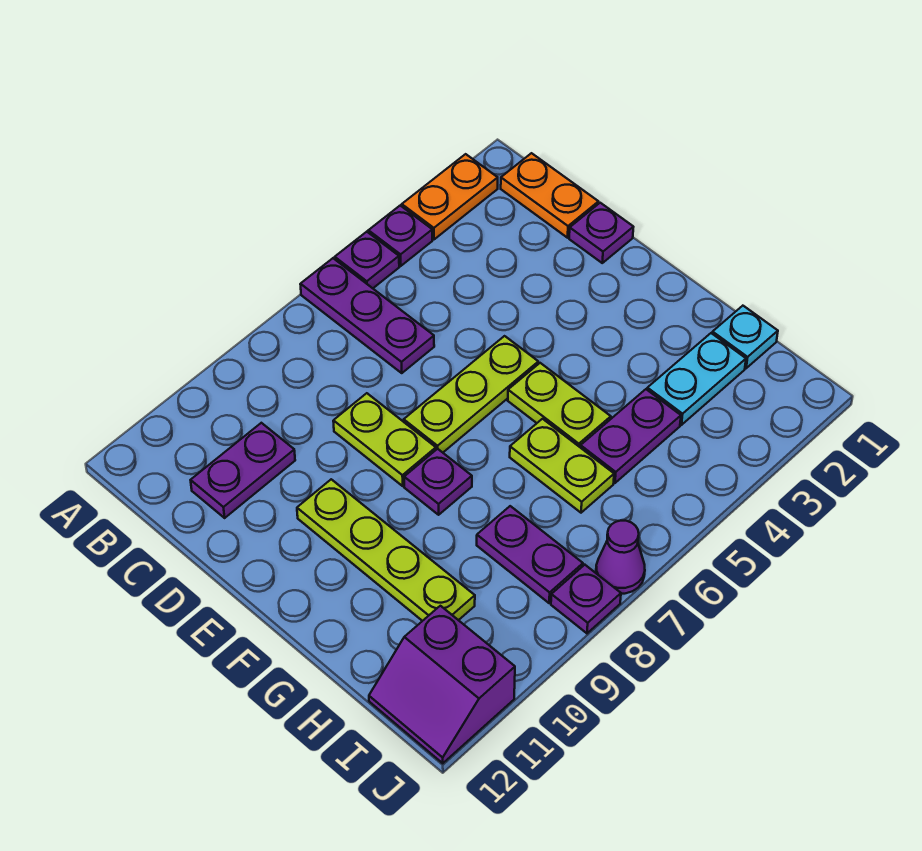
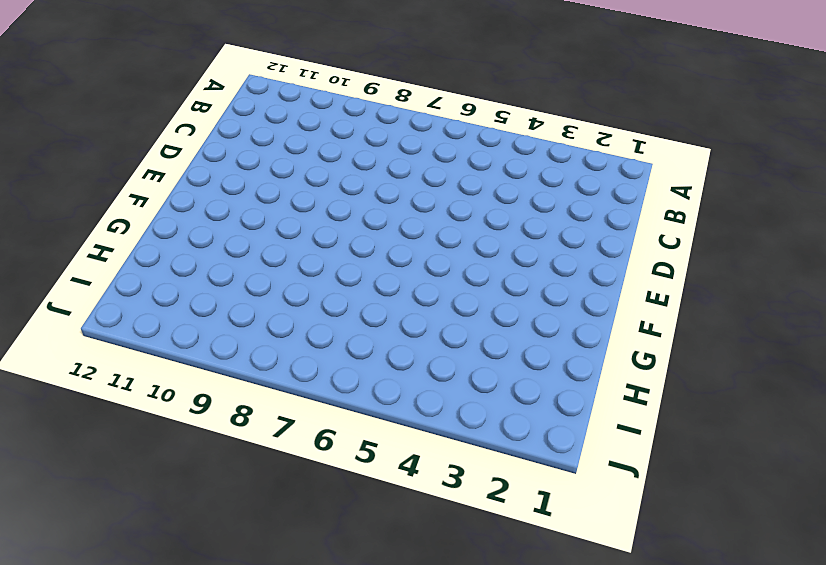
none -> orange 1x2 plate [402,154,498,239]
none -> purple 1x1 plate [368,206,432,266]
none -> purple 1x1 plate [335,232,399,288]

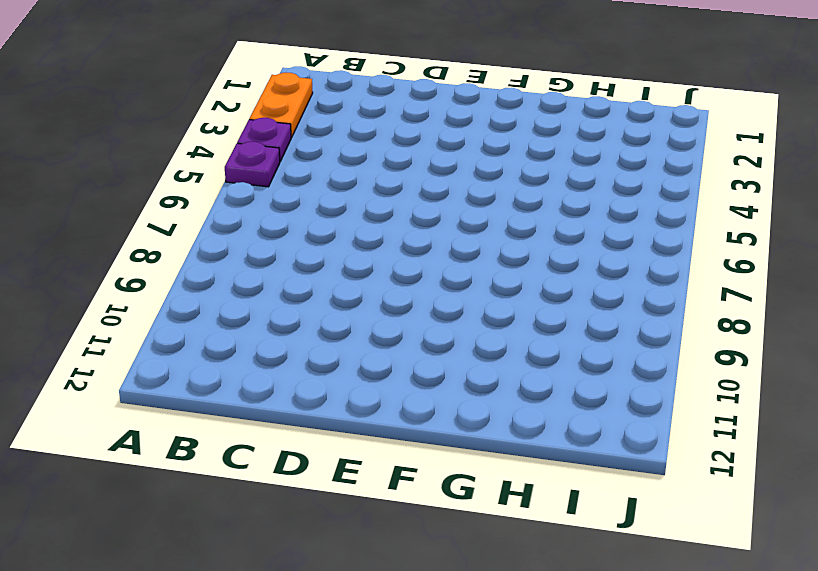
none -> purple 1x3 plate [300,258,434,373]
none -> orange 1x2 plate [501,153,598,238]
none -> purple 1x2 plate [191,423,295,518]

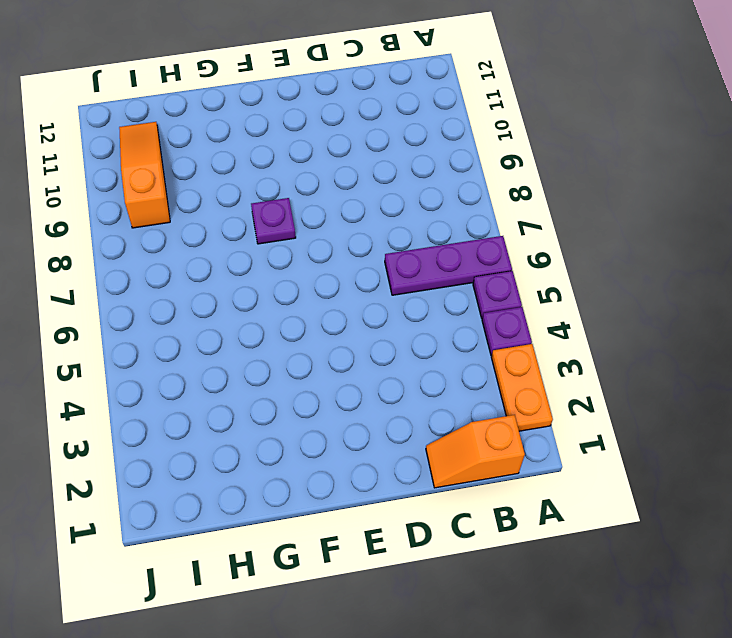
orange 1x2 slope [426,415,525,488] -> orange 1x2 plate [501,153,598,238]
orange 1x3 slope [119,122,170,228] -> purple 2x2 slope [369,606,515,763]
none -> purple 1x2 plate [191,423,295,518]
none -> purple 1x1 plate [569,203,633,263]
none -> lime 1x2 plate [333,393,436,486]

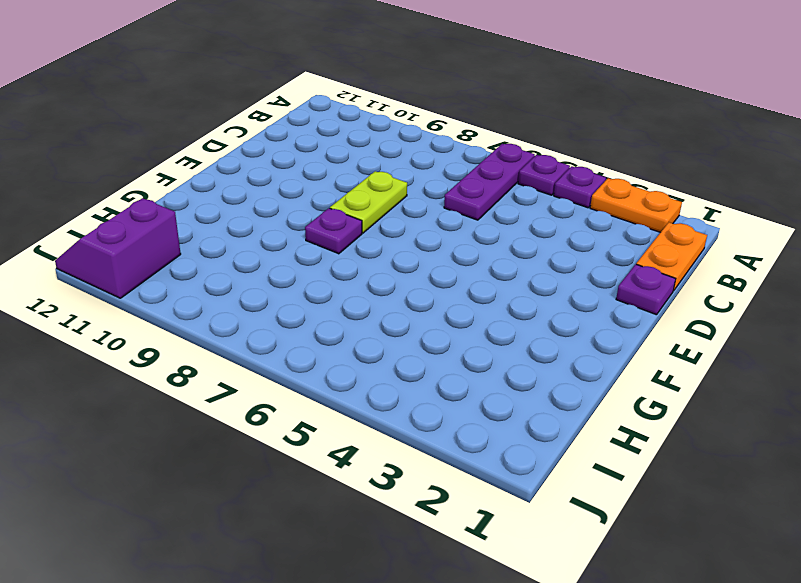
none -> purple 1x2 plate [191,423,295,518]
none -> lime 1x3 plate [404,336,538,452]
none -> lime 1x4 plate [297,479,475,621]

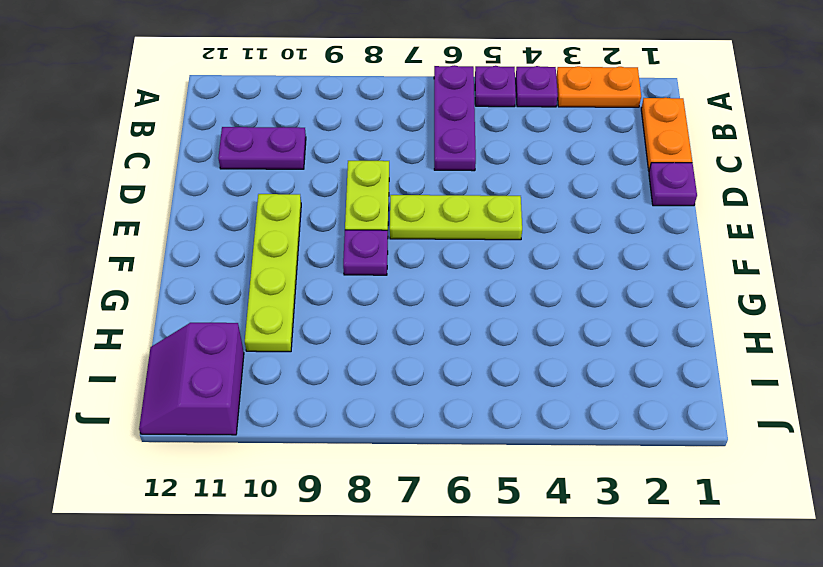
none -> lime 1x2 plate [508,363,611,447]
none -> lime 1x2 plate [510,419,614,513]
none -> cyan 1x1 plate [712,306,778,368]

